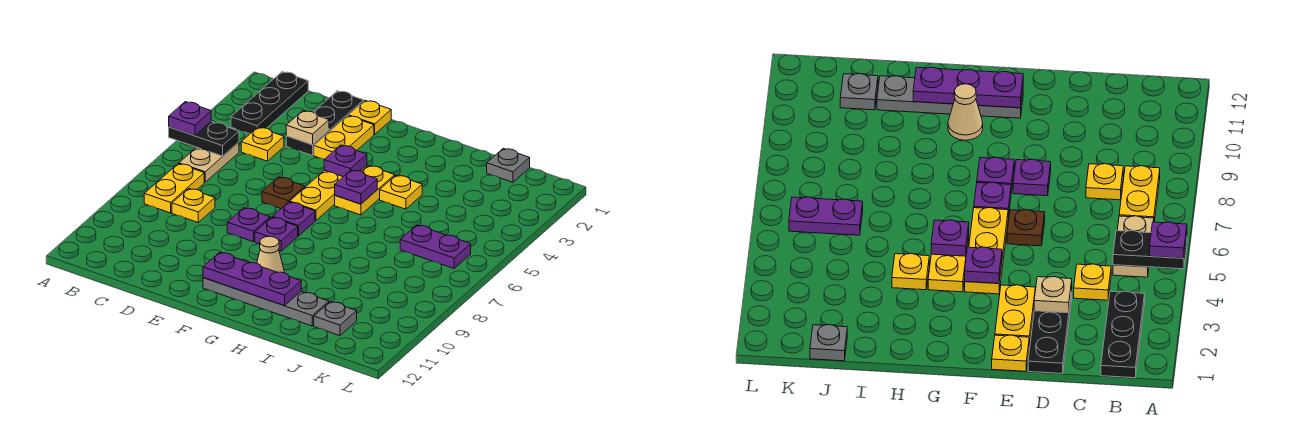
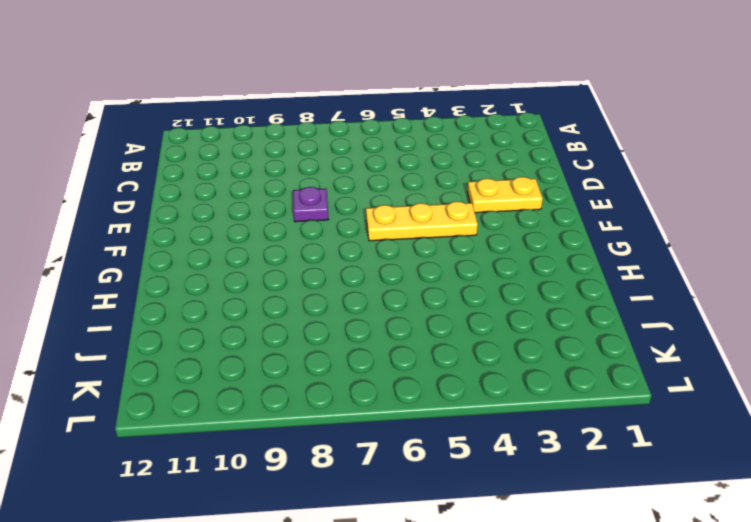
none -> black 1x3 plate [231,72,308,134]
none -> tan 1x2 plate [179,142,239,182]
none -> yellow 1x2 plate [144,164,204,213]

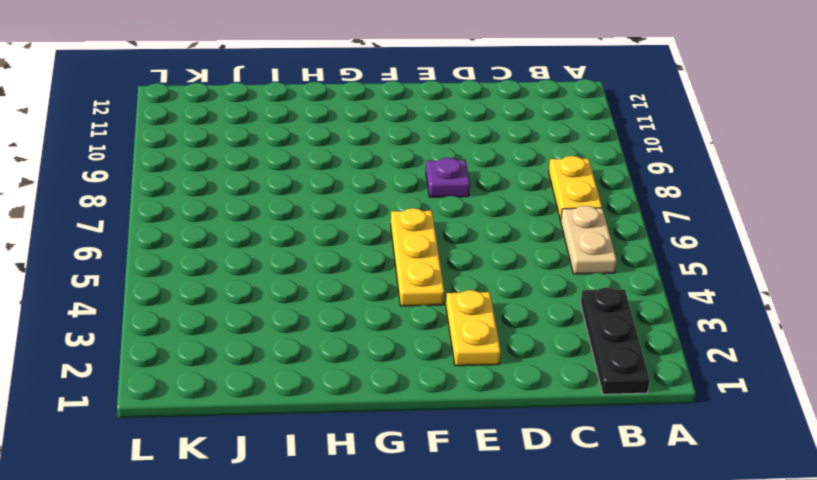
none -> yellow 1x1 plate [241,127,284,161]
none -> yellow 1x1 plate [172,189,215,222]
none -> black 1x3 plate [286,91,364,156]

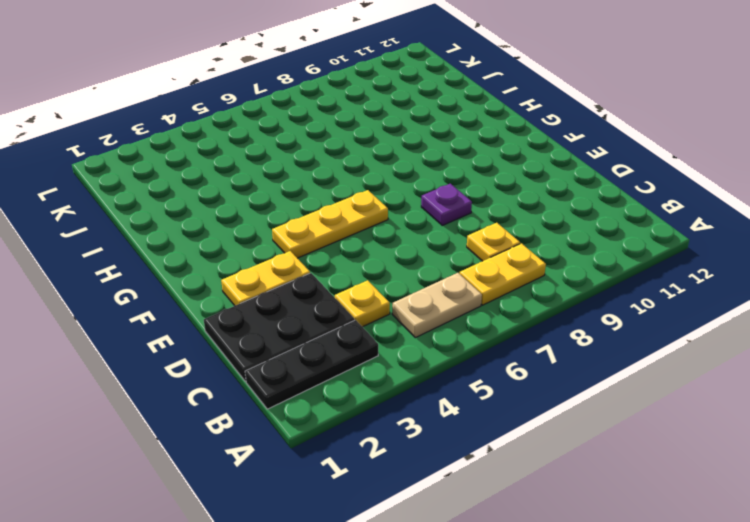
black 2x3 plate [204,273,355,381] -> black 1x3 plate [286,91,364,156]
none -> yellow 1x1 plate [348,101,391,134]
none -> brown 1x1 plate [262,177,305,209]
none -> purple 1x1 plate [272,202,315,236]

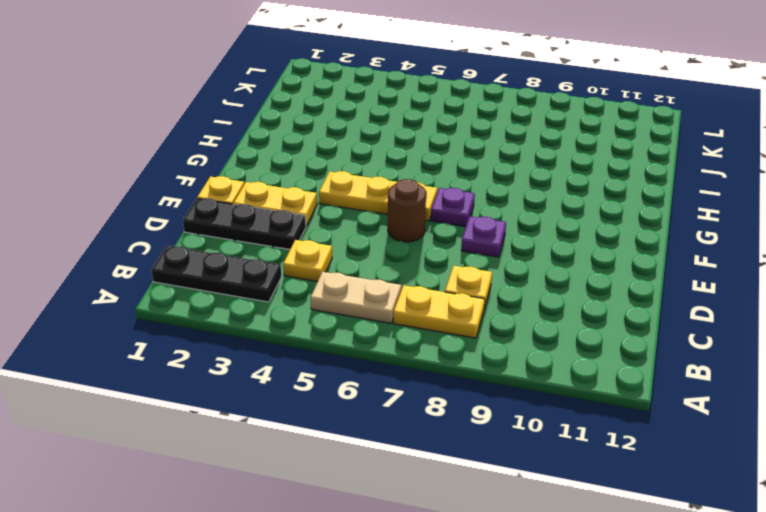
brown 1x1 round brick [388,179,426,242] -> brown 1x1 plate [262,177,305,209]
none -> purple 1x1 plate [255,217,298,251]
none -> grey 1x4 plate [203,278,329,326]
none -> yellow 1x2 plate [335,166,395,215]

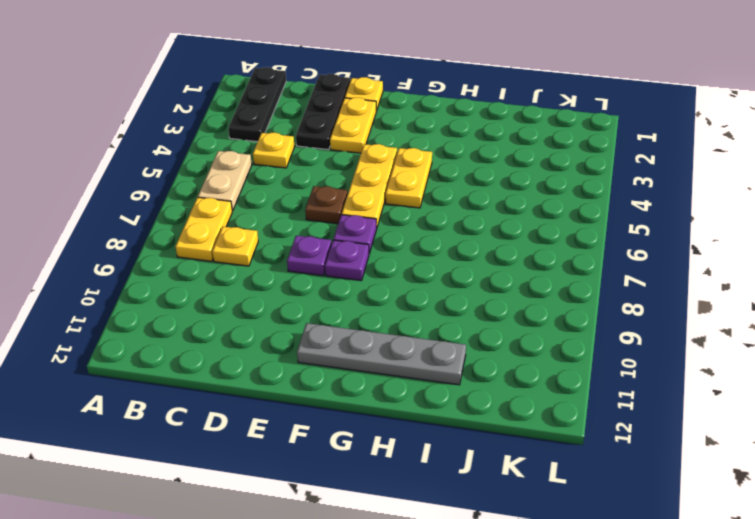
none -> tan 1x1 cone [257,236,285,273]
none -> yellow 1x1 plate [380,175,422,209]
none -> grey 1x1 plate [487,148,530,182]

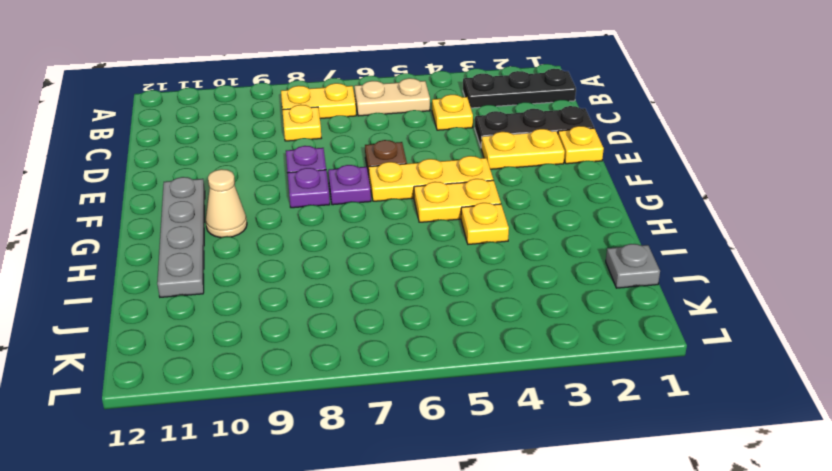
none -> purple 1x2 plate [400,225,471,268]
none -> grey 1x1 plate [314,302,357,336]
none -> black 1x2 plate [169,122,239,156]

